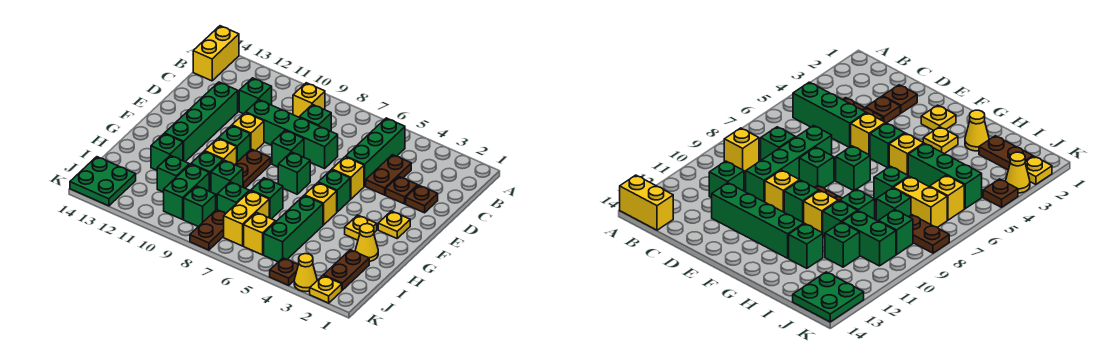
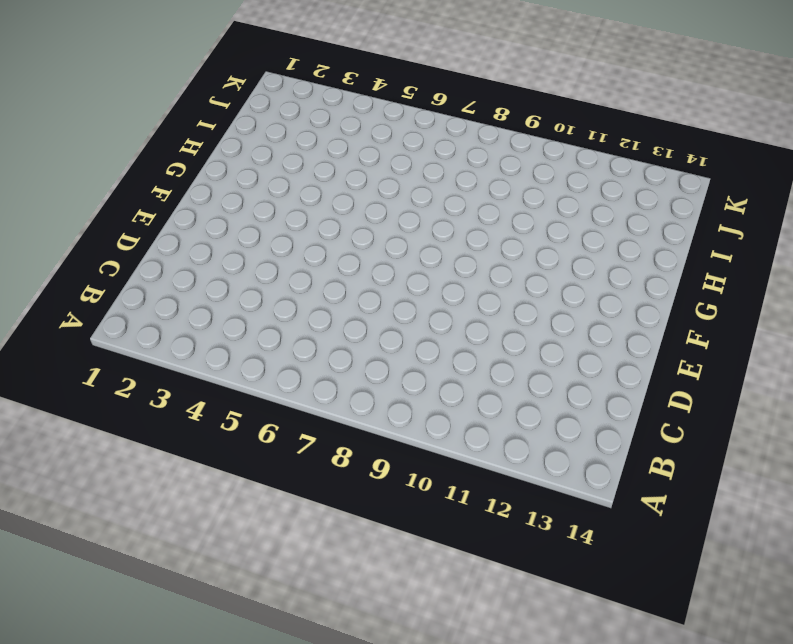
none -> yellow 1x2 brick [193,26,239,81]
none -> green 1x3 brick [346,118,405,186]
none -> yellow 1x1 brick [293,83,325,117]
none -> brown 1x2 plate [366,155,411,195]

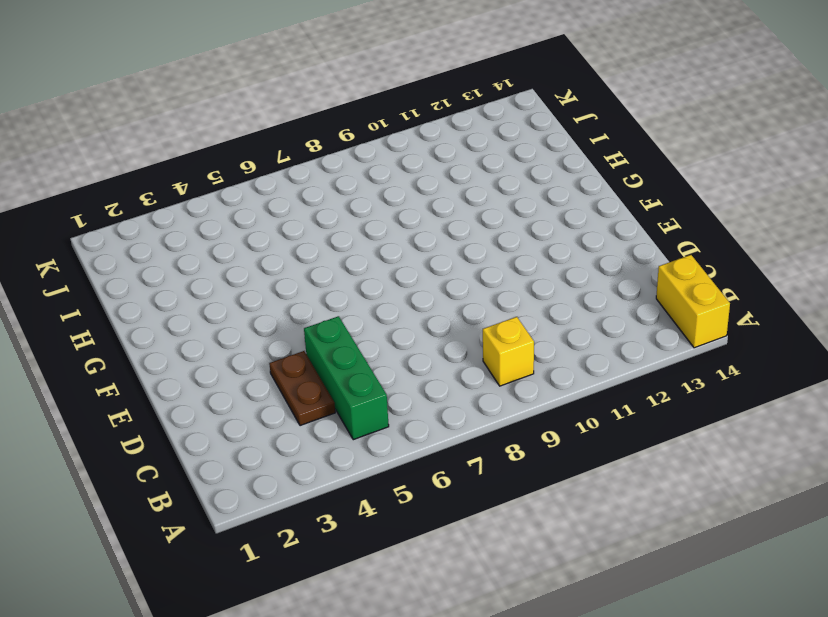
none -> green 1x1 brick [299,105,331,131]
none -> green 1x1 brick [239,78,272,114]
none -> brown 1x1 plate [406,185,438,213]
none -> brown 1x1 plate [386,176,418,204]

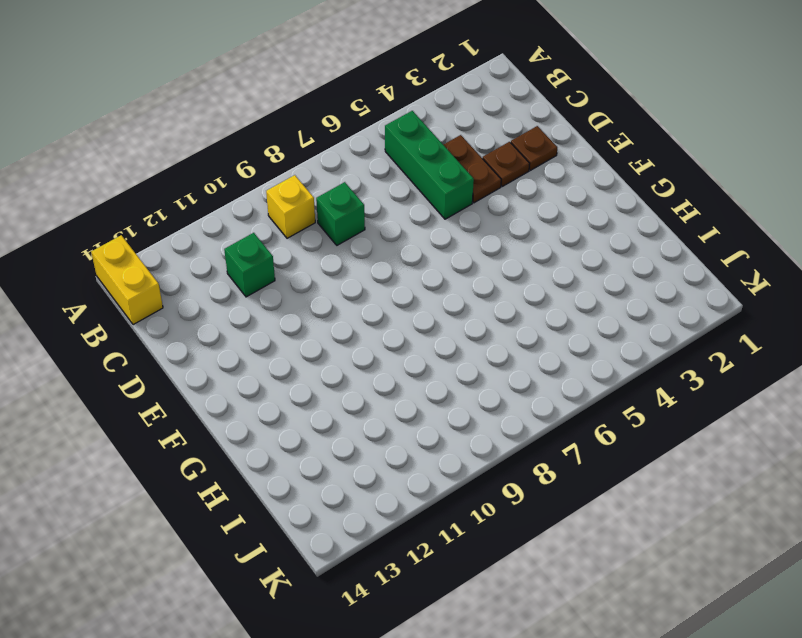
none -> green 1x4 brick [246,100,338,169]
none -> green 1x4 brick [165,82,238,162]
none -> yellow 1x1 brick [332,157,364,199]
none -> green 1x1 brick [272,130,304,167]

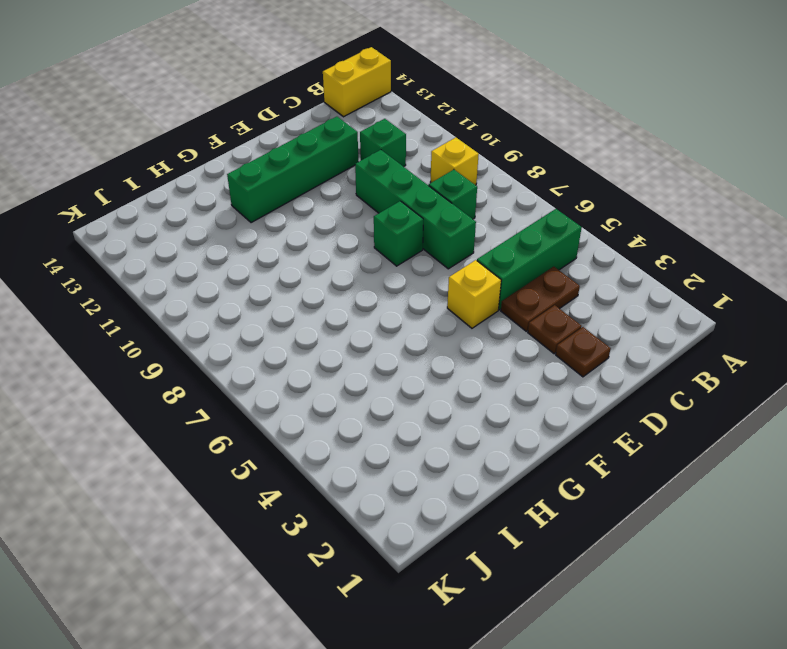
none -> yellow 1x1 brick [232,113,264,151]
none -> yellow 1x1 plate [378,211,410,238]
none -> green 1x1 brick [318,170,350,212]
none -> green 1x1 brick [278,152,310,194]

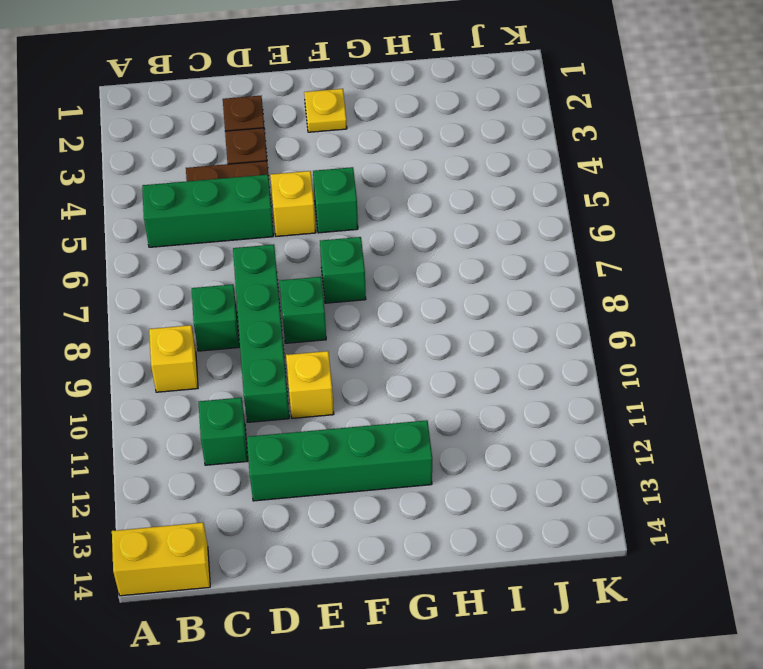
none -> brown 1x2 plate [235,149,270,188]
none -> green 1x1 brick [218,126,250,162]
none -> yellow 1x1 plate [345,215,377,240]
none -> yellow 1x1 brick [305,183,337,225]

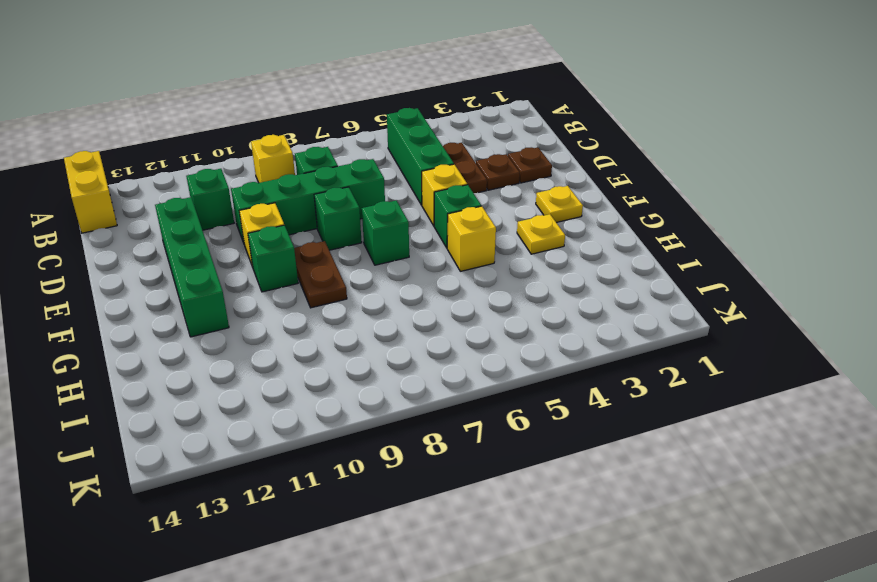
none -> yellow 1x1 brick [205,138,237,165]
none -> yellow 1x1 cone [355,224,378,261]
none -> green 1x3 brick [264,196,323,262]
none -> green 1x1 brick [251,178,283,219]

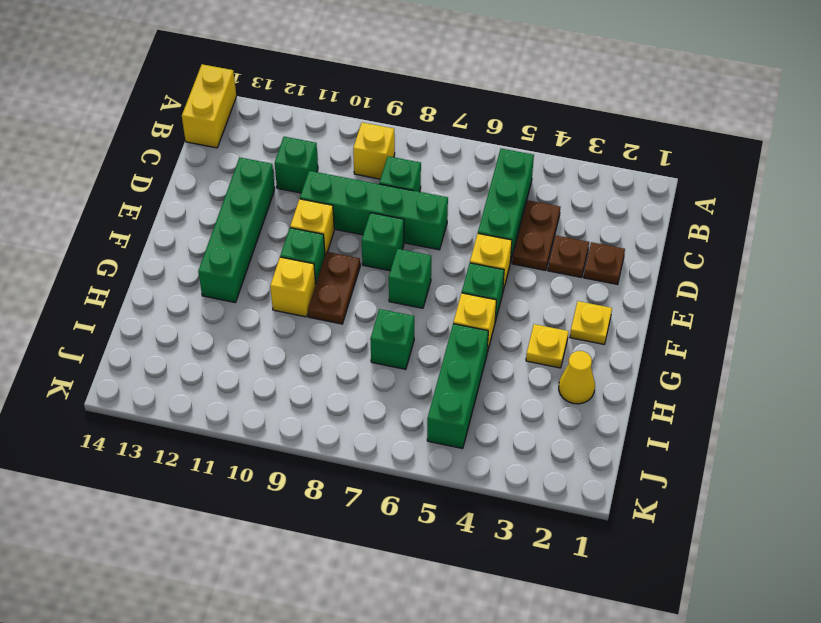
none -> green 1x1 brick [211,160,243,197]
none -> green 1x1 brick [191,151,223,192]
none -> green 1x1 brick [151,134,183,170]
none -> brown 1x2 plate [323,250,369,290]

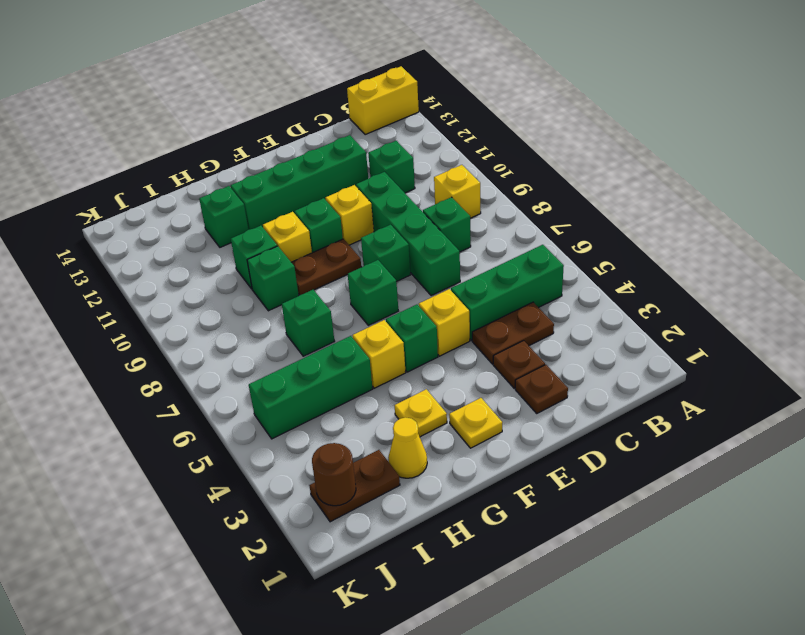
brown 1x1 round brick [312,443,356,506] -> none
none -> yellow 1x2 brick [224,191,269,246]
none -> green 1x1 brick [217,182,249,213]
none -> green 1x2 brick [164,164,209,219]
none -> green 1x1 brick [157,155,189,192]

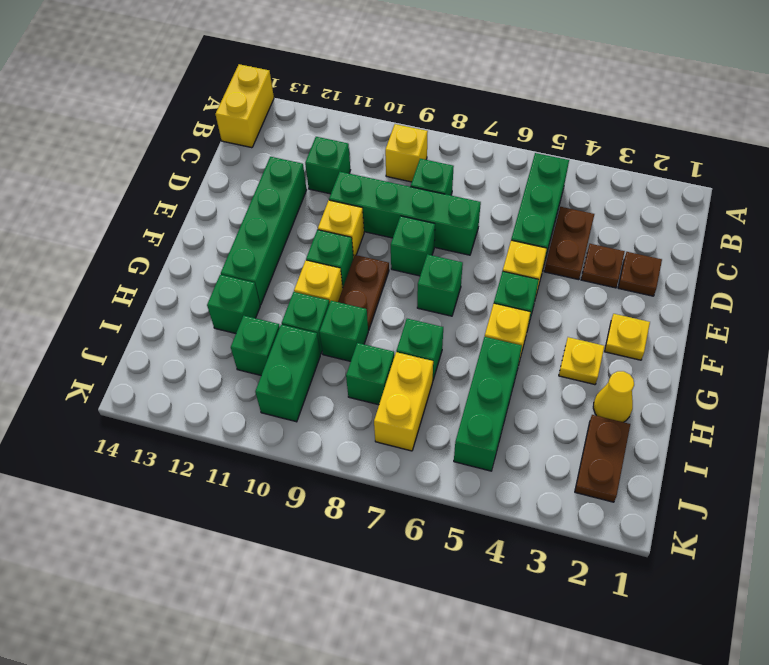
none -> yellow 1x1 brick [244,212,276,255]
none -> brown 1x2 plate [190,210,226,250]
none -> green 1x1 brick [184,186,216,227]
none -> green 2x2 plate [70,157,136,206]

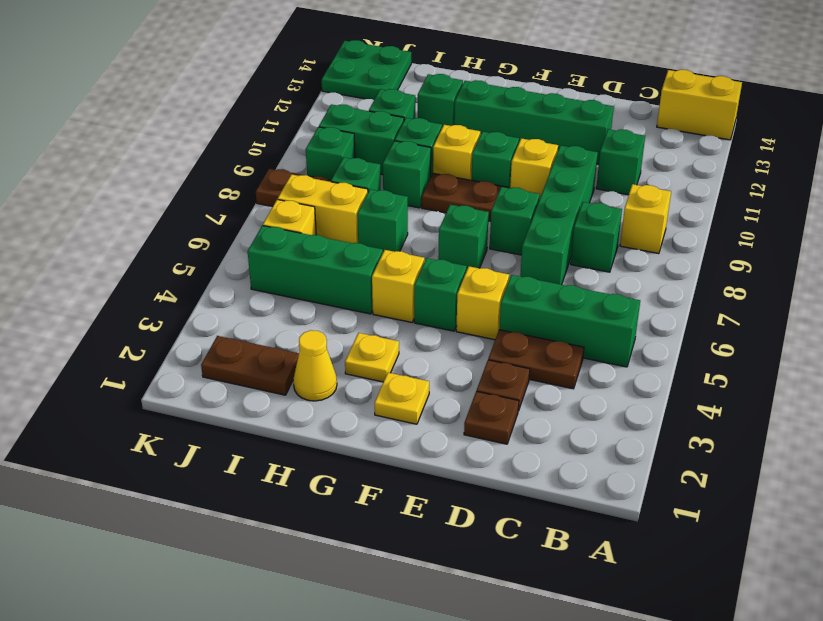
none -> yellow 1x1 plate [310,276,342,303]
none -> yellow 1x1 cone [294,254,317,292]
none -> brown 1x1 plate [270,258,298,285]

